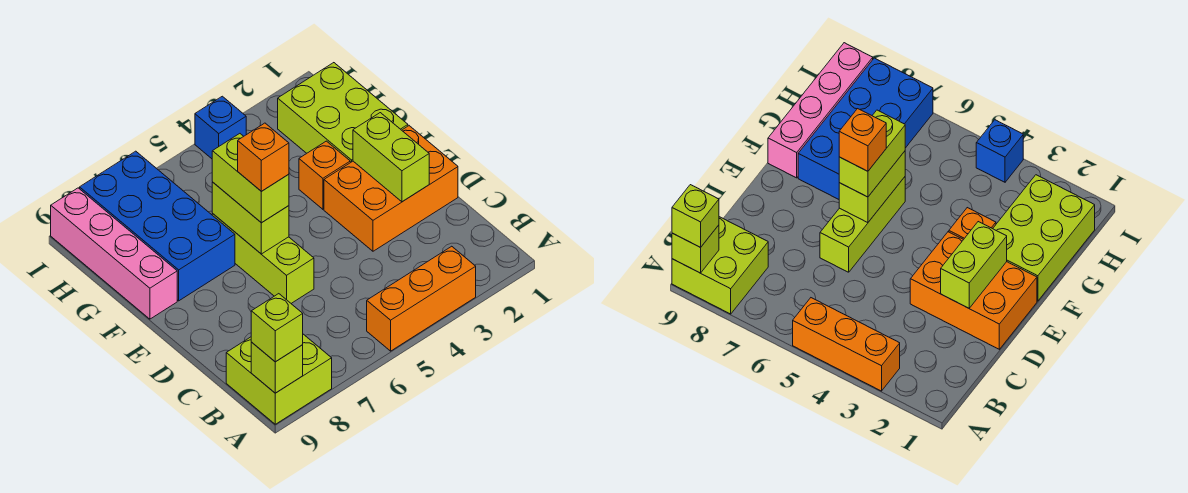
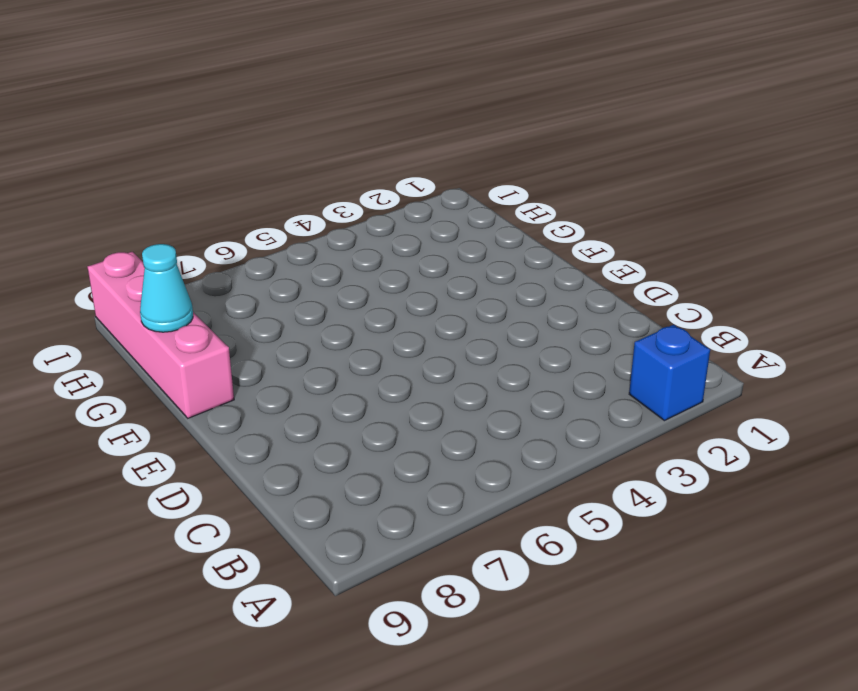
blue 1x1 brick [629,325,710,421] -> blue 1x1 brick moved to [195,96,246,159]
cyan 1x1 cone [140,244,193,332] -> none
none -> orange 1x3 brick [367,246,476,351]
none -> lime 2x2 brick [226,334,332,424]
none -> orange 2x3 brick [324,126,458,251]

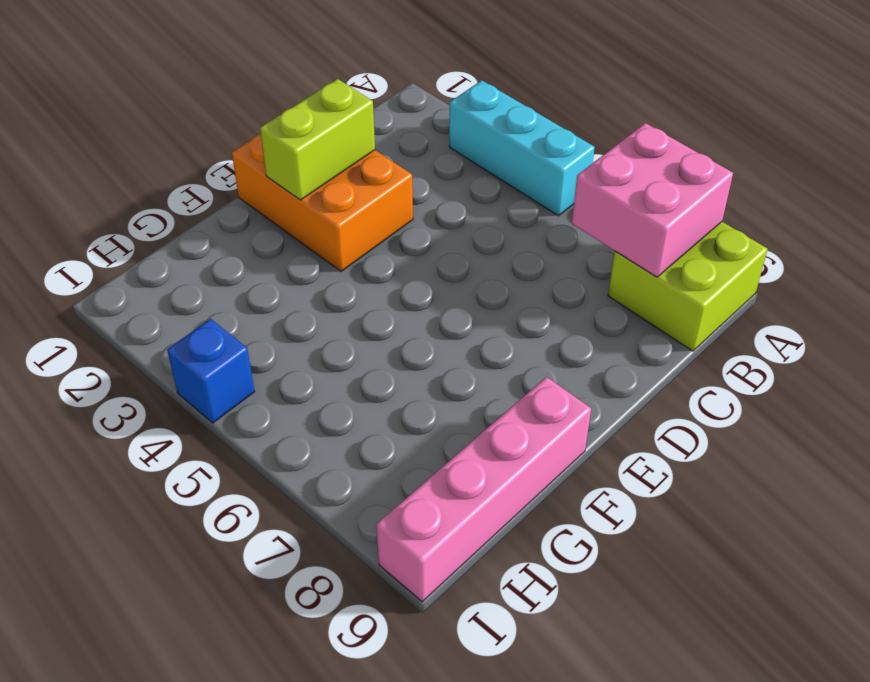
cyan 1x3 brick [449,80,595,216] -> orange 1x3 brick [367,246,476,351]
pink 2x2 brick [572,123,733,277] -> none
none -> lime 1x3 brick [212,214,314,303]
none -> lime 2x3 brick [278,63,408,163]
none -> orange 1x1 brick [299,141,350,209]

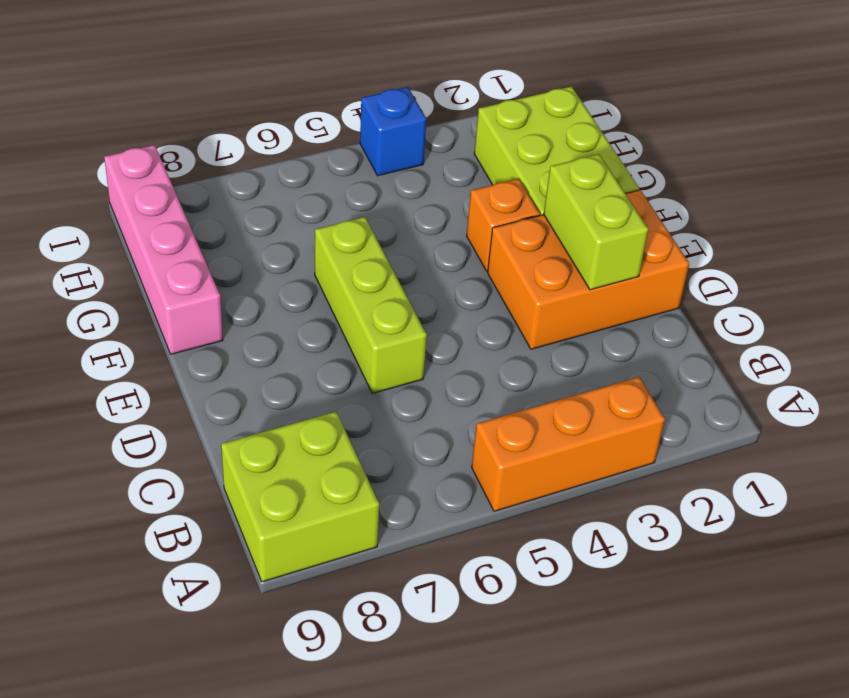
none -> blue 2x4 brick [80,151,235,301]
none -> lime 1x1 brick [251,342,303,393]
none -> lime 1x2 brick [212,182,289,254]

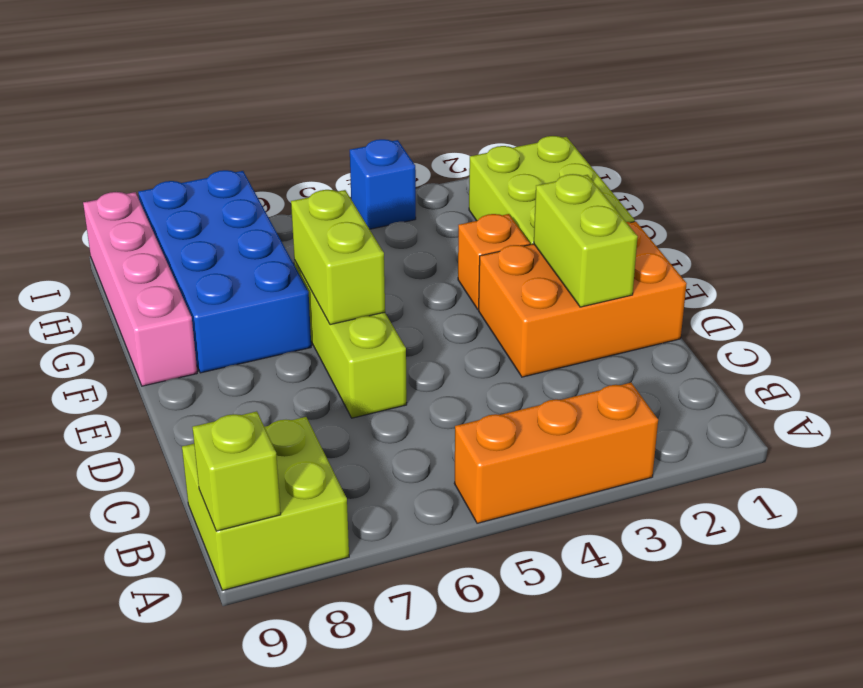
none -> lime 1x1 brick [251,294,303,362]
none -> lime 1x2 brick [212,134,289,223]
none -> orange 1x1 brick [238,123,289,191]

